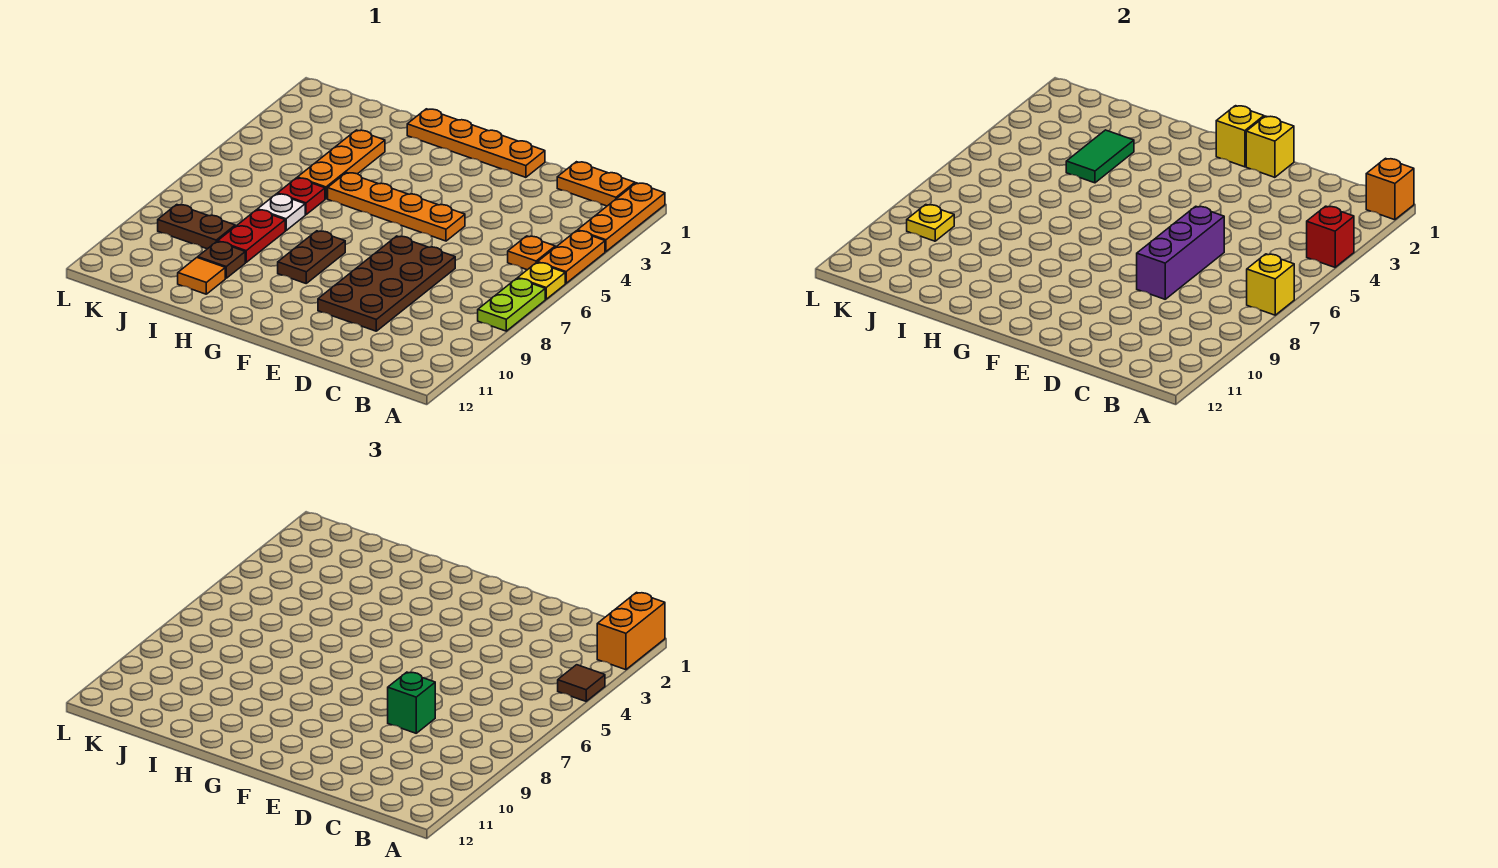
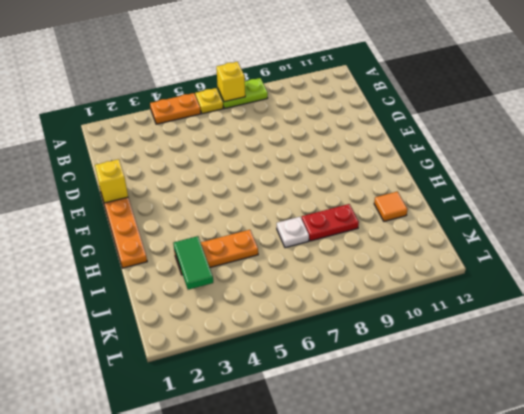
green 1x2 tile [173,236,213,290] -> green 1x2 tile turned to [1066,130,1134,183]
none -> orange 1x3 plate [578,183,665,251]
none -> orange 1x2 plate [557,162,635,206]
none -> orange 1x1 plate [508,236,555,270]

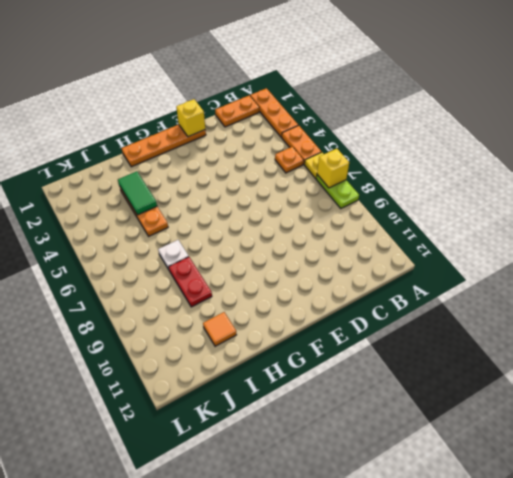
none -> brown 2x4 plate [318,236,455,331]
none -> orange 1x4 plate [328,173,465,241]
none -> brown 1x2 plate [278,231,345,283]

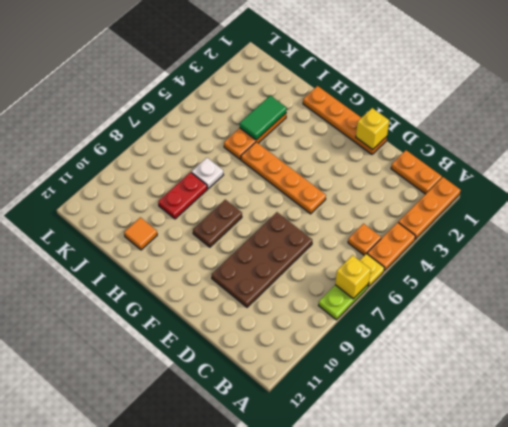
none -> red 1x1 plate [278,178,325,215]
none -> brown 1x1 plate [198,242,245,278]
none -> brown 1x2 plate [158,205,235,249]

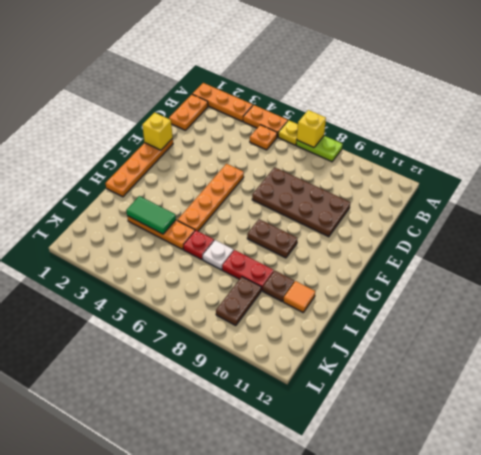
none -> orange 1x1 brick [1366,158,1414,220]
none -> red 1x1 brick [1307,206,1354,267]
none -> purple 1x3 brick [1137,206,1224,299]

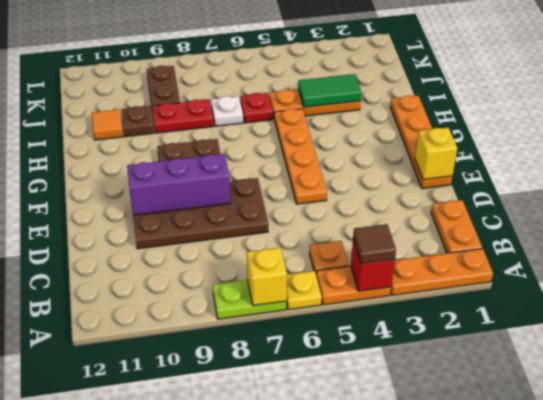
purple 1x3 brick [127,154,230,215] -> purple 1x3 brick moved to [1137,206,1224,299]
none -> orange 1x1 brick [1366,158,1414,220]
none -> yellow 1x1 brick [1216,106,1264,167]
none -> yellow 1x1 plate [907,205,954,241]

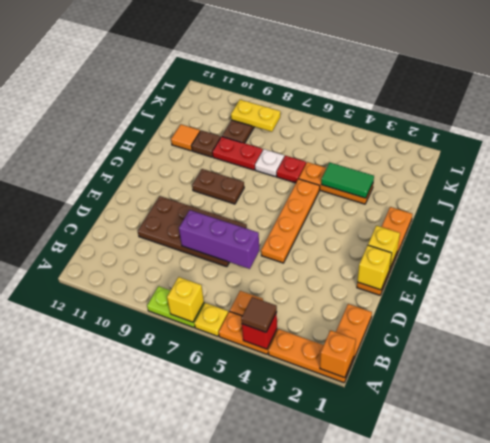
yellow 1x2 plate [231,100,280,132] -> yellow 1x1 plate [907,205,954,241]
none -> orange 1x2 brick [597,592,665,670]
none -> green 1x1 brick [388,672,435,733]

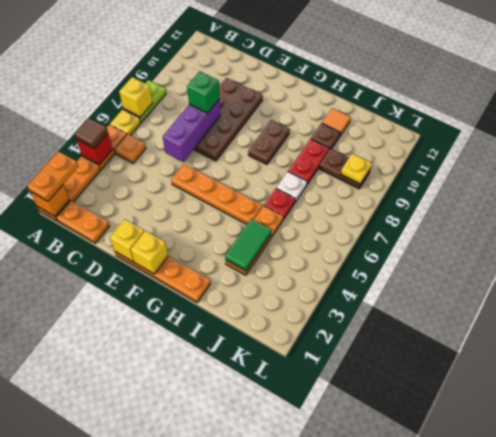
orange 1x2 plate [27,151,78,201] -> orange 1x2 brick [597,592,665,670]

